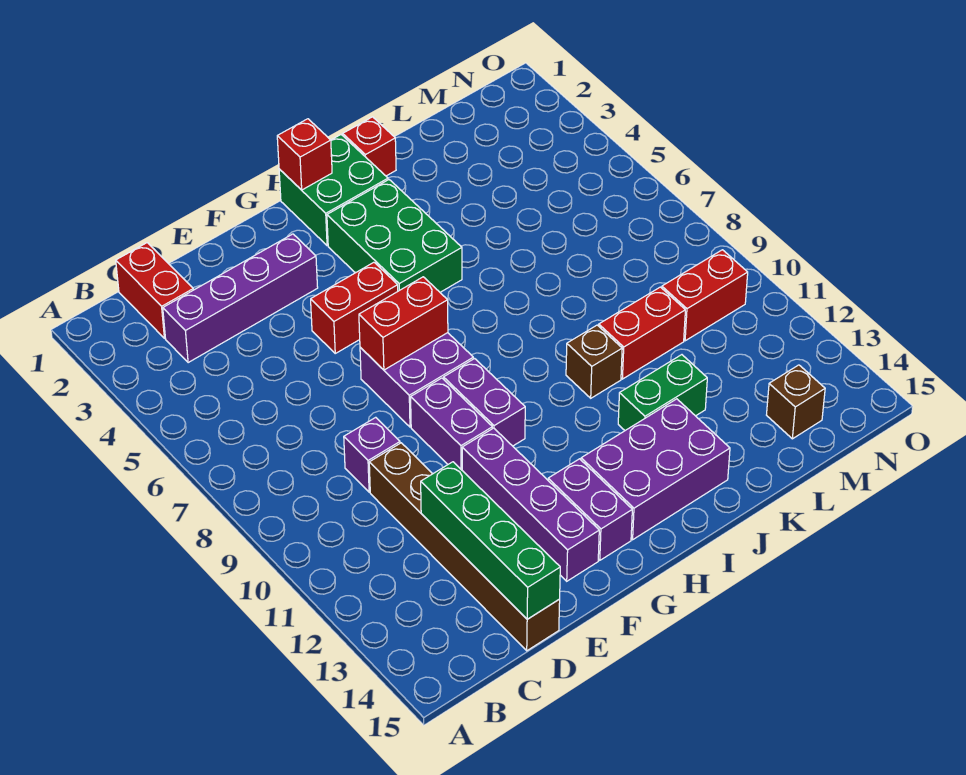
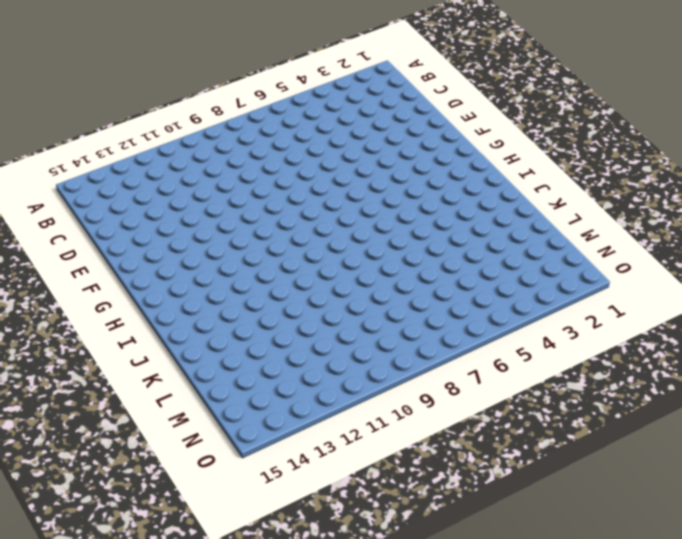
none -> red 1x2 brick [116,243,193,338]
none -> purple 1x4 brick [163,234,318,363]
none -> purple 1x1 brick [344,417,400,492]

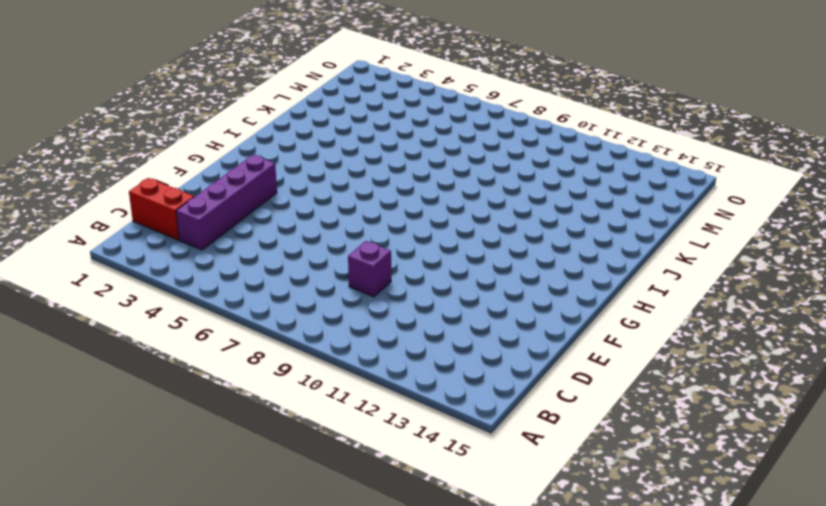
none -> brown 1x6 brick [369,443,560,651]
none -> red 1x2 brick [311,262,398,353]
none -> purple 2x2 brick [360,333,473,427]

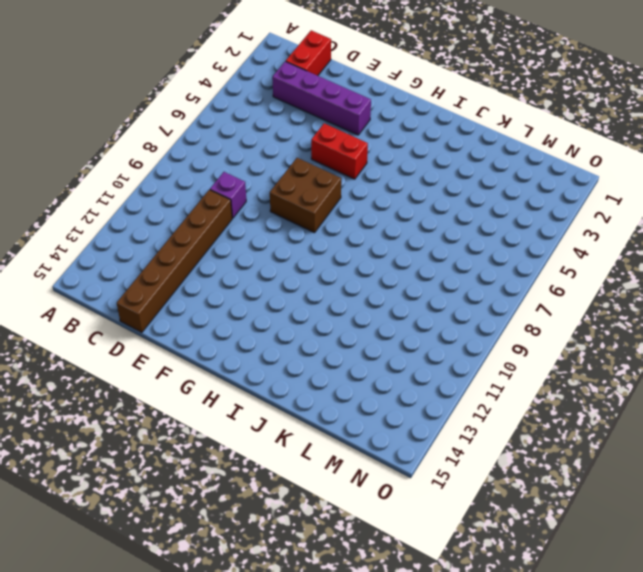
brown 2x2 brick [270,158,341,233] -> purple 2x2 brick [360,333,473,427]
none -> purple 1x2 brick [411,378,492,470]
none -> purple 1x4 brick [462,428,599,581]
none -> purple 1x2 brick [444,359,525,446]

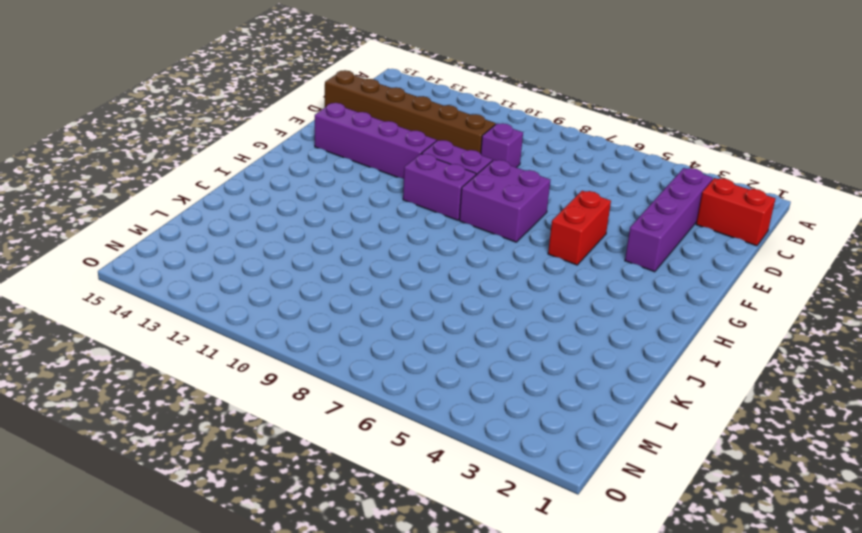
none -> purple 1x2 brick [548,459,632,560]
none -> green 2x2 brick [279,135,388,246]
none -> green 2x3 brick [327,180,462,292]

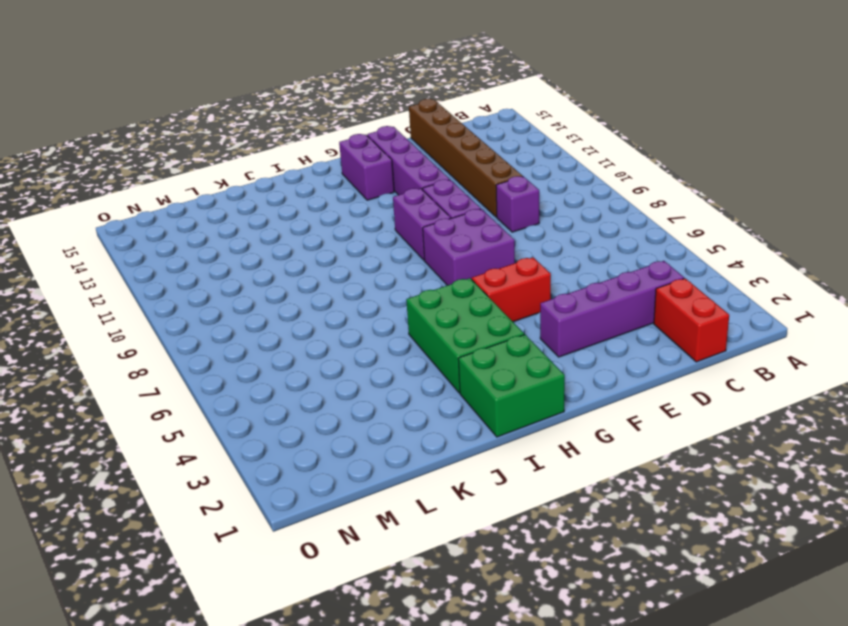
none -> purple 2x3 brick [581,399,730,540]
none -> red 1x1 brick [343,117,396,176]
none -> brown 1x1 brick [566,325,622,398]

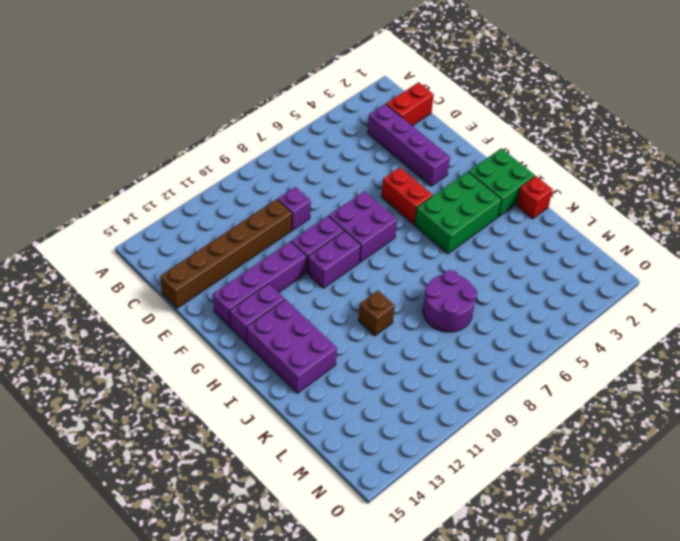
purple 2x2 round brick [423,270,477,332] -> none
none -> green 1x2 brick [618,355,707,430]
none -> red 1x2 brick [599,287,685,379]
none -> red 1x2 brick [662,250,748,341]

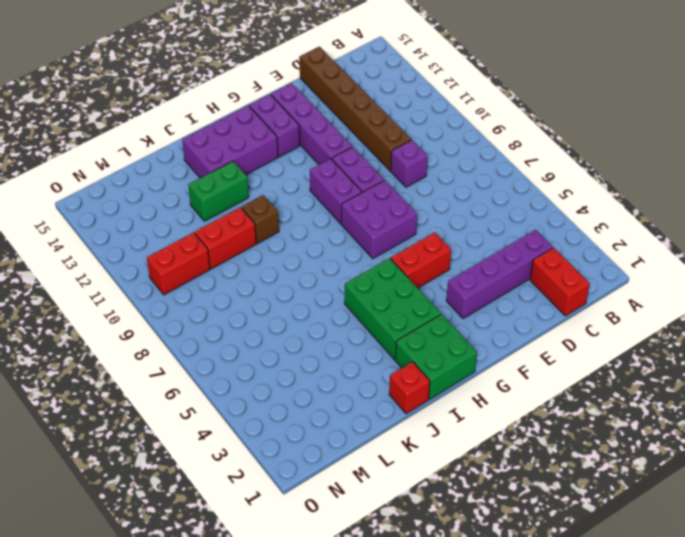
none -> brown 1x1 brick [767,365,825,439]
none -> green 1x4 brick [421,462,560,619]
none -> red 1x2 brick [359,277,448,370]

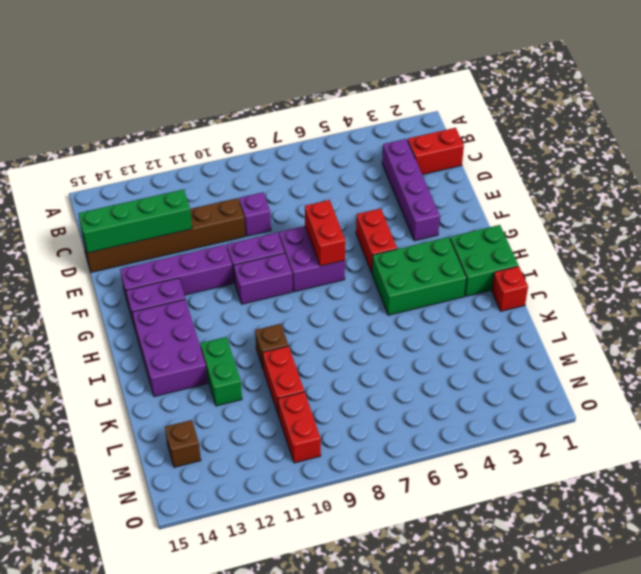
none -> red 1x1 brick [277,119,332,190]

